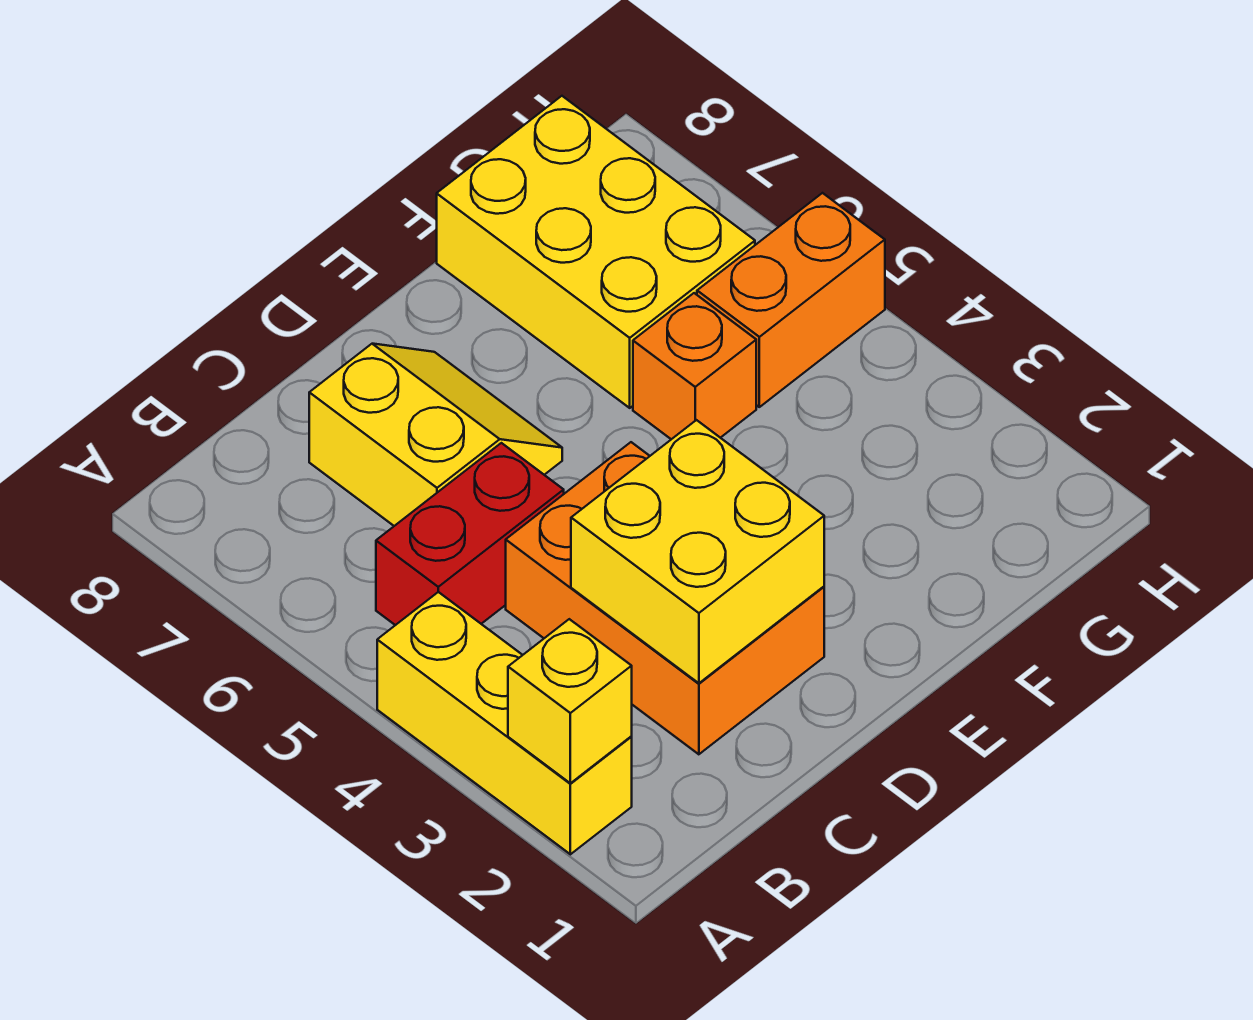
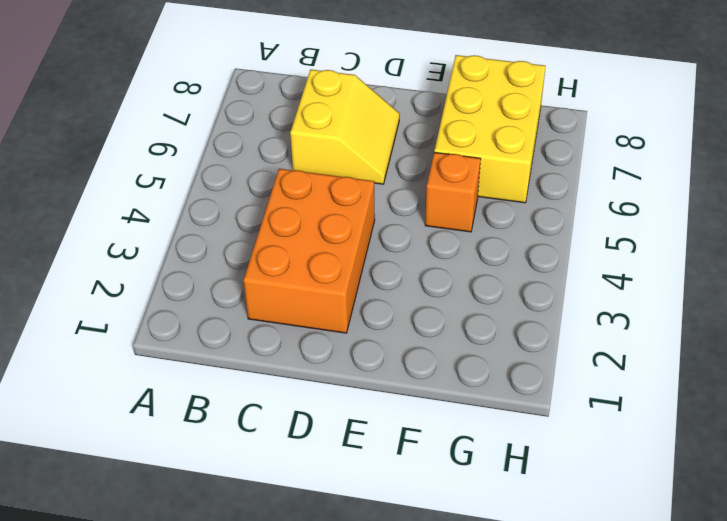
none -> yellow 1x3 brick [377,592,632,854]
none -> red 1x2 brick [376,443,564,625]

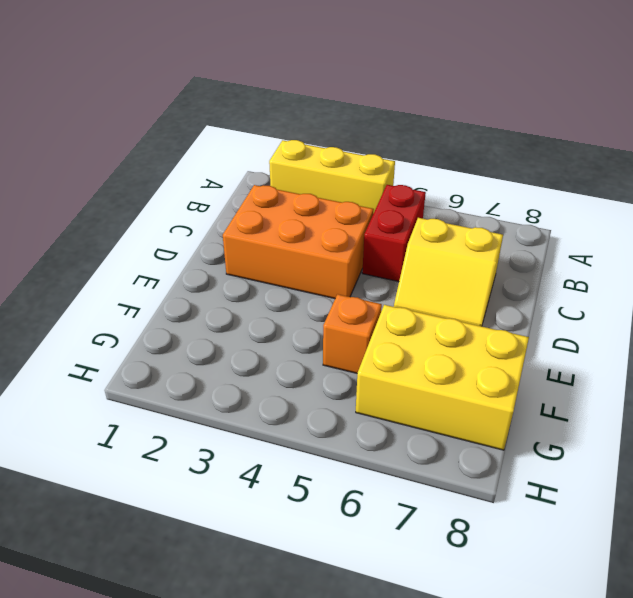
none -> orange 1x2 brick [697,193,885,407]
none -> yellow 1x1 brick [508,619,632,783]

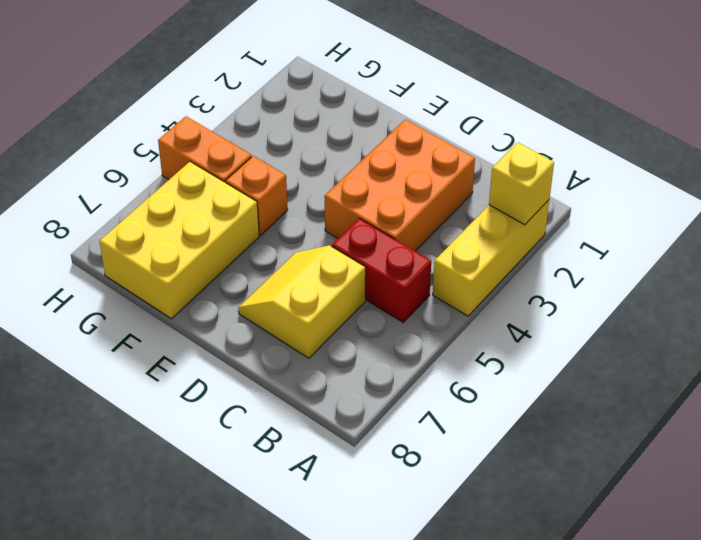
none -> yellow 2x2 brick [571,420,824,683]

